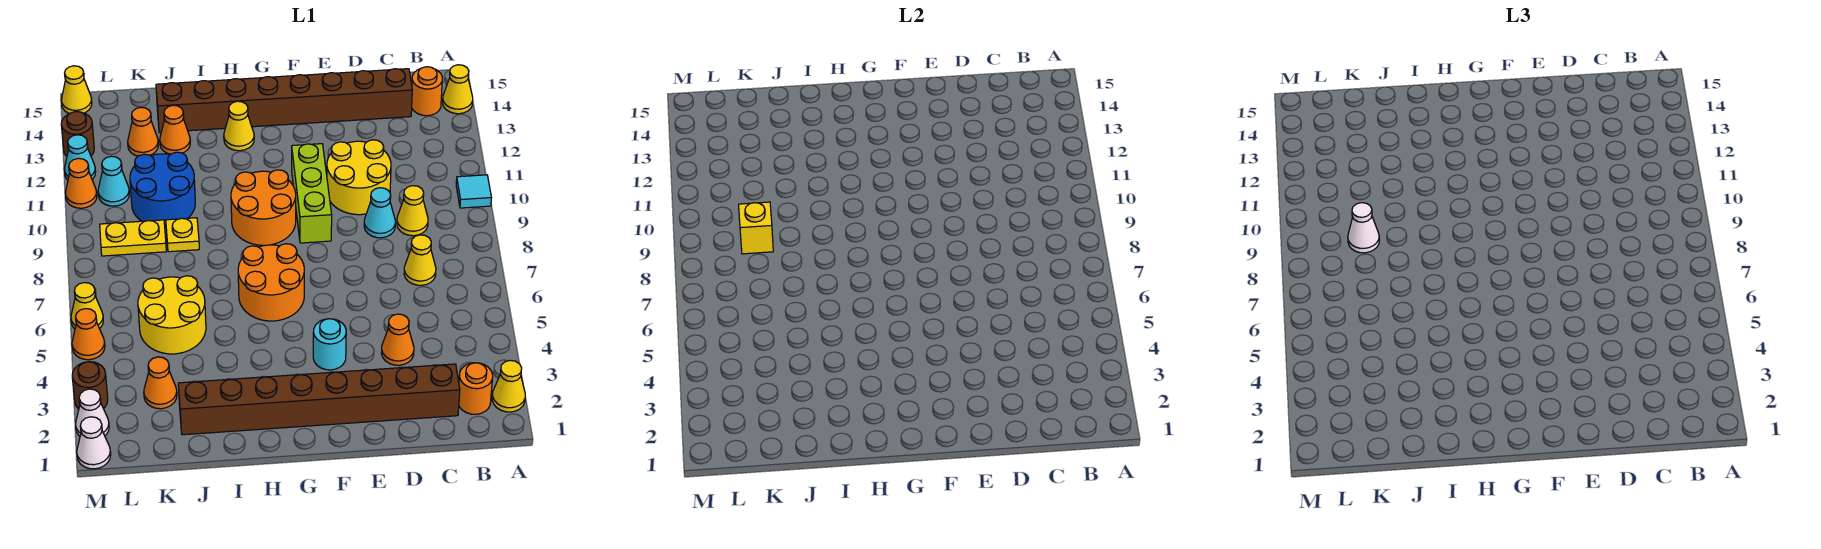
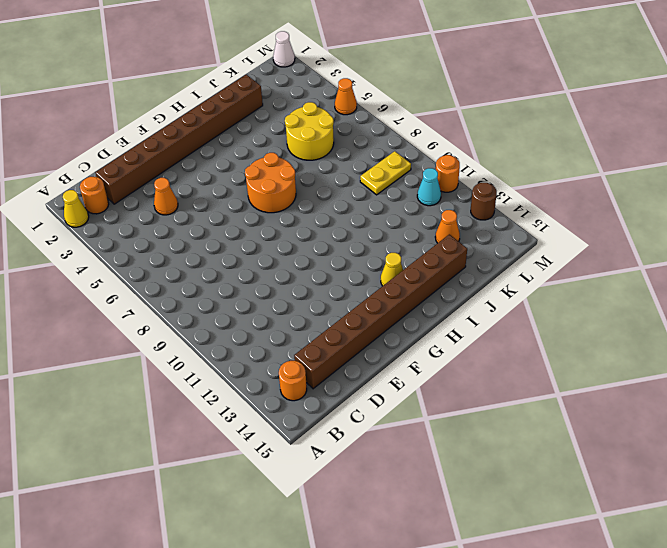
orange 1x1 round brick [436,155,460,192] -> orange 1x1 cone [65,158,97,208]
none -> cyan 1x1 tile [456,175,491,208]
none -> yellow 1x1 cone [443,65,473,114]
none -> yellow 1x1 cone [404,235,436,285]
none -> yellow 1x1 cone [397,186,428,236]

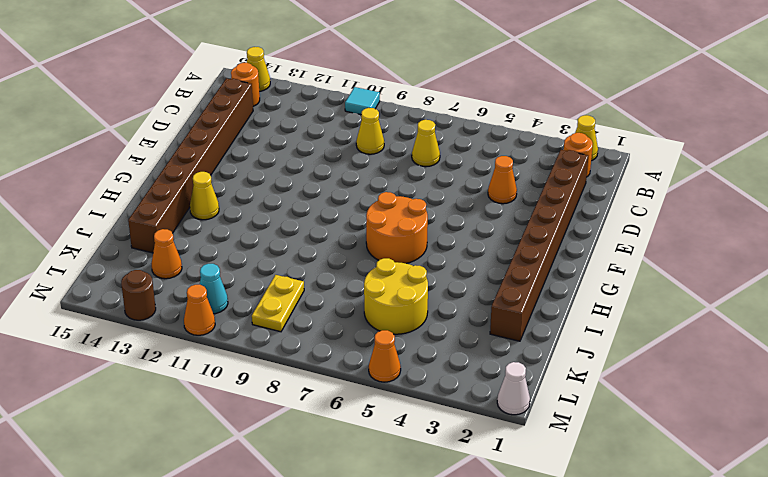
none -> cyan 1x1 cone [364,188,395,238]
none -> yellow 2x2 round brick [327,140,391,215]
none -> cyan 1x1 round brick [313,319,346,370]
none -> lime 1x3 brick [292,144,332,243]

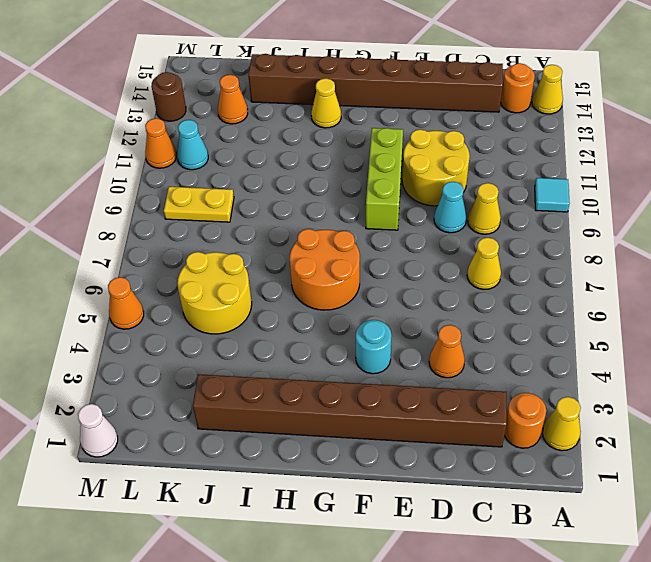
none -> orange 2x2 round brick [231,170,296,245]
none -> yellow 1x1 plate [166,218,199,252]
none -> blue 2x2 round brick [130,152,195,227]
none -> orange 1x1 cone [160,105,190,154]

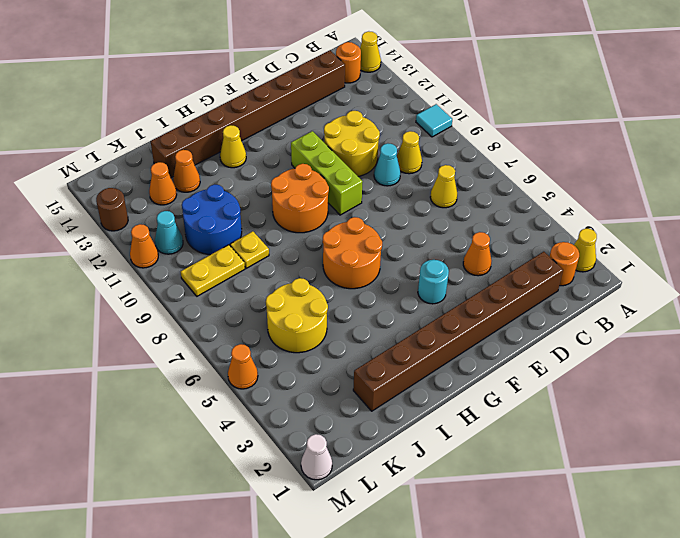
none -> orange 1x1 cone [144,357,177,409]
none -> white 1x1 cone [76,389,109,436]
none -> brown 1x1 round brick [72,362,108,409]
none -> yellow 1x1 cone [71,283,103,329]

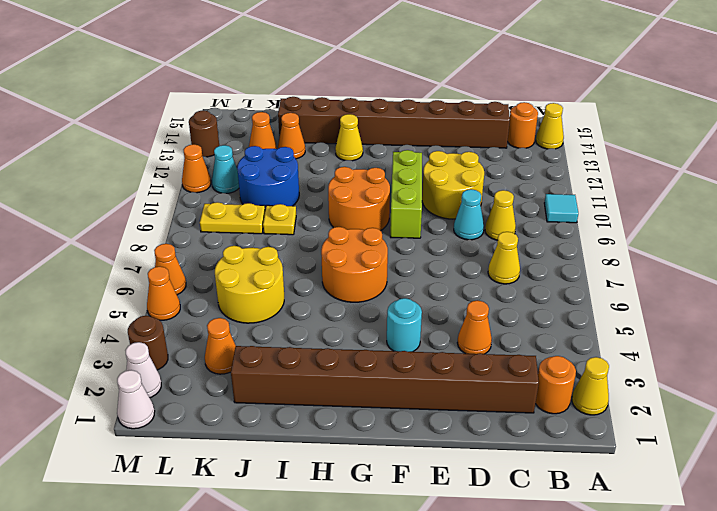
orange 1x1 cone [154,244,186,295] -> yellow 1x1 cone [71,283,103,329]
none -> cyan 1x1 cone [64,135,96,180]
none -> yellow 1x1 cone [61,66,92,114]
none -> yellow 1x1 brick [739,202,773,254]
none -> white 1x1 cone [1348,203,1379,253]

